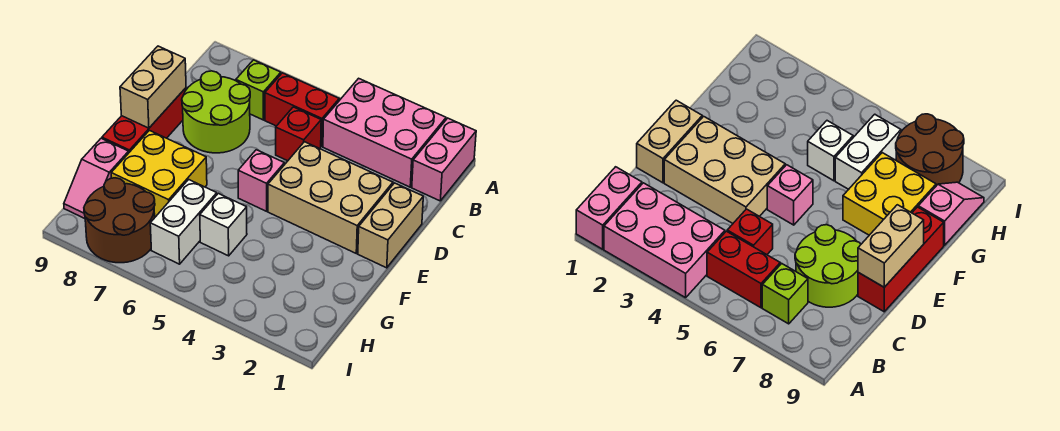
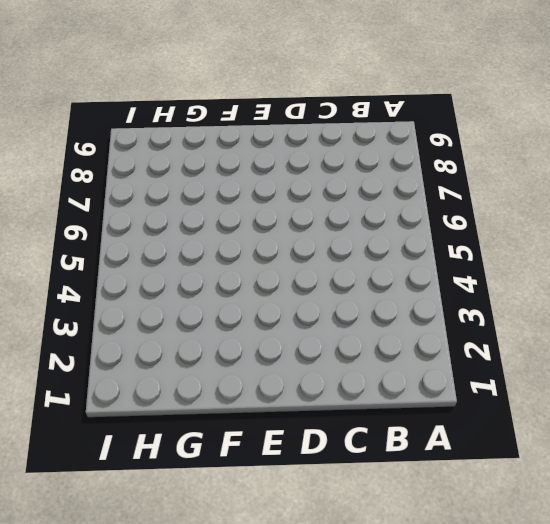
none -> pink 1x2 brick [412,118,476,201]
none -> pink 2x3 brick [323,78,446,187]
none -> red 1x2 brick [265,73,339,147]

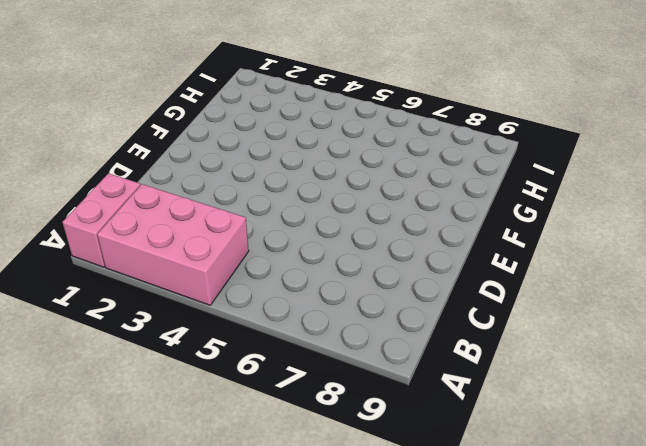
none -> red 1x2 brick [265,73,339,147]
none -> lime 1x1 brick [236,60,281,120]
none -> red 1x1 brick [276,107,321,161]

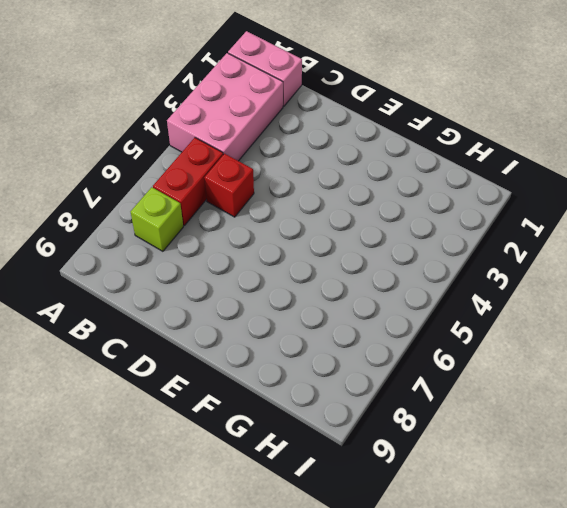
none -> lime 2x2 round brick [182,71,250,153]
none -> tan 1x2 brick [358,183,423,268]
none -> tan 2x3 brick [268,142,393,253]

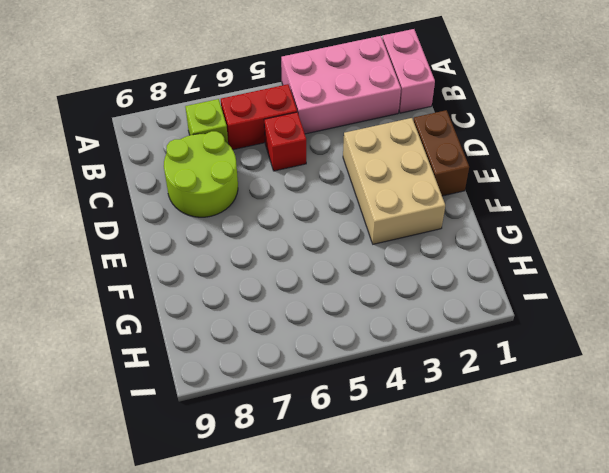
brown 1x2 brick [413,110,469,196] -> tan 1x2 brick [358,183,423,268]
tan 2x3 brick [343,118,445,244] -> tan 2x3 brick turned to [268,142,393,253]
none -> red 1x3 brick [102,88,186,152]
none -> pink 1x1 brick [238,150,284,211]
none -> yellow 2x2 brick [111,131,207,217]

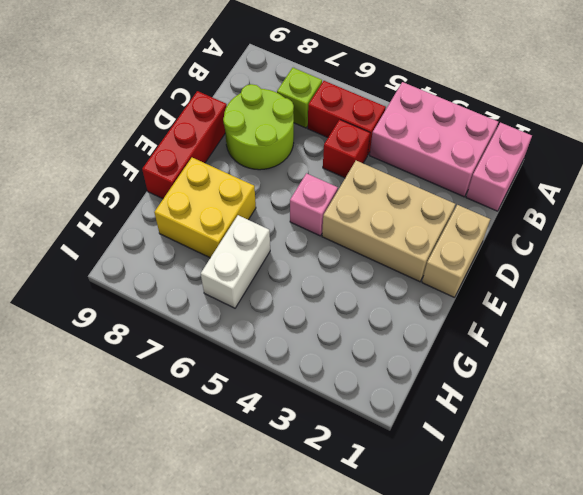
none -> white 1x1 brick [200,193,247,256]
none -> pink 1x2 slope [64,138,129,219]
none -> brown 2x2 round brick [84,178,155,263]

